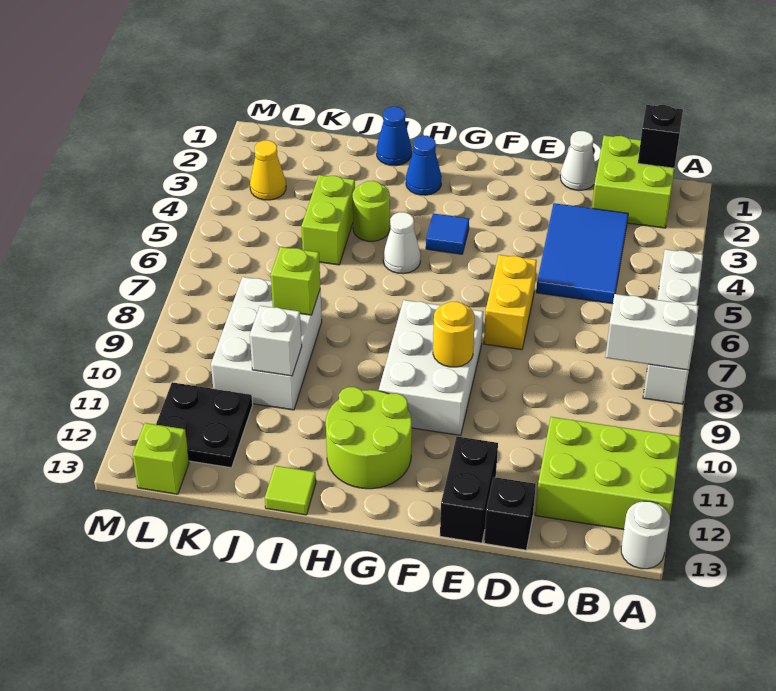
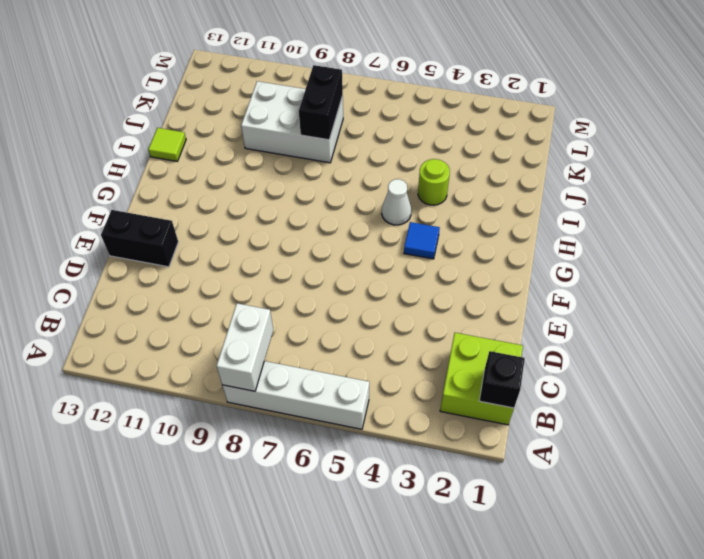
black 1x2 brick [299,65,343,140] -> lime 1x1 brick [271,247,320,315]
none -> lime 2x3 brick [535,417,681,530]
none -> white 1x1 round brick [621,501,670,569]
none -> blue 2x3 tile [536,203,628,304]

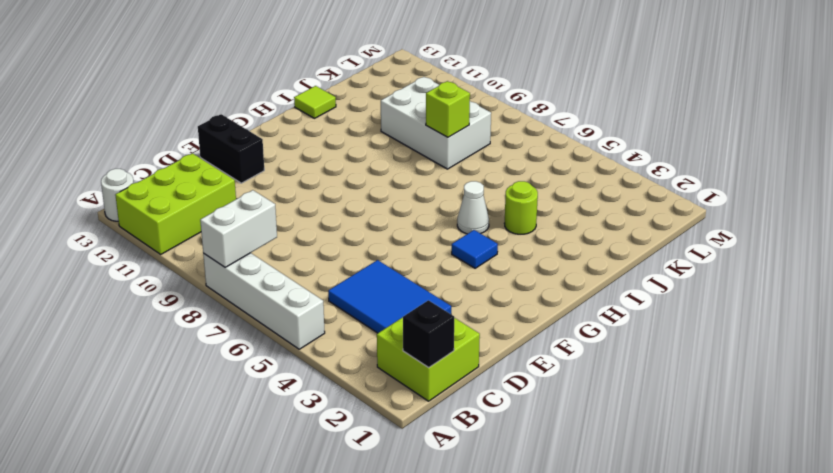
none -> white 1x1 cone [560,131,596,190]
none -> black 1x1 brick [484,477,536,550]
none -> yellow 1x2 brick [484,255,537,350]

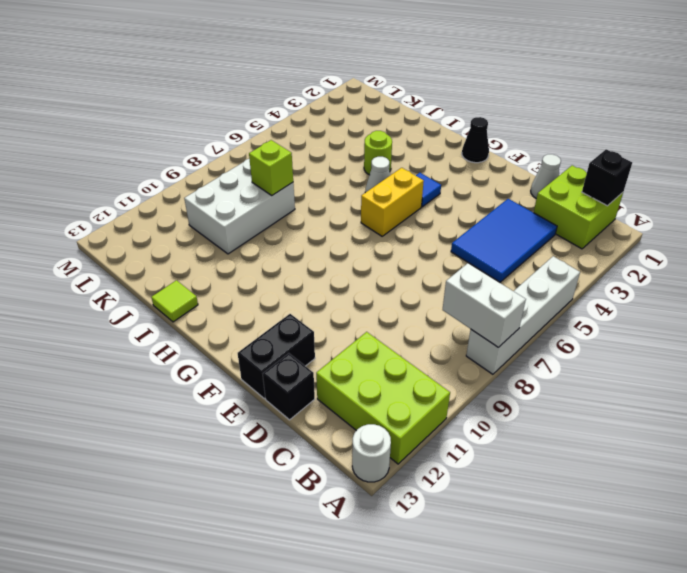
black 1x1 cone [462,117,489,163] -> none
yellow 1x2 brick [361,168,424,236] -> yellow 1x2 brick moved to [484,255,537,350]
none -> white 2x3 brick [379,300,483,435]
none -> lime 2x2 round brick [326,387,412,489]
none -> blue 1x1 cone [406,136,442,195]

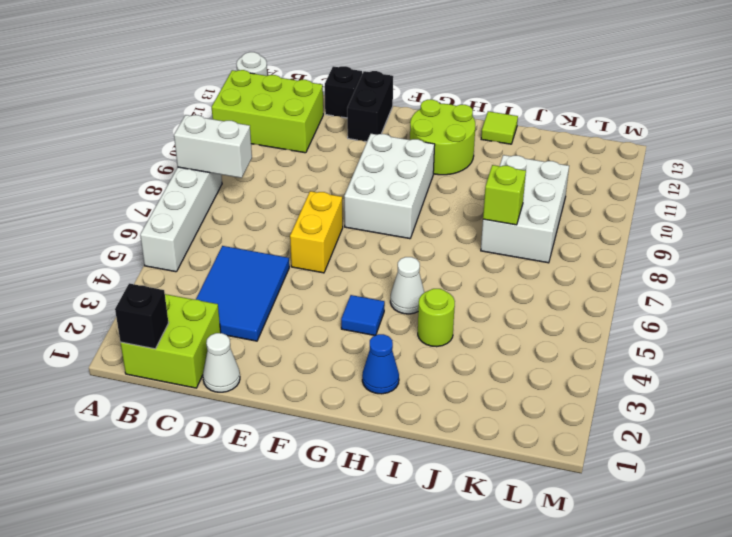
none -> blue 1x1 cone [377,107,412,166]
none -> lime 1x2 brick [302,175,355,265]
none -> black 2x2 plate [156,382,253,468]

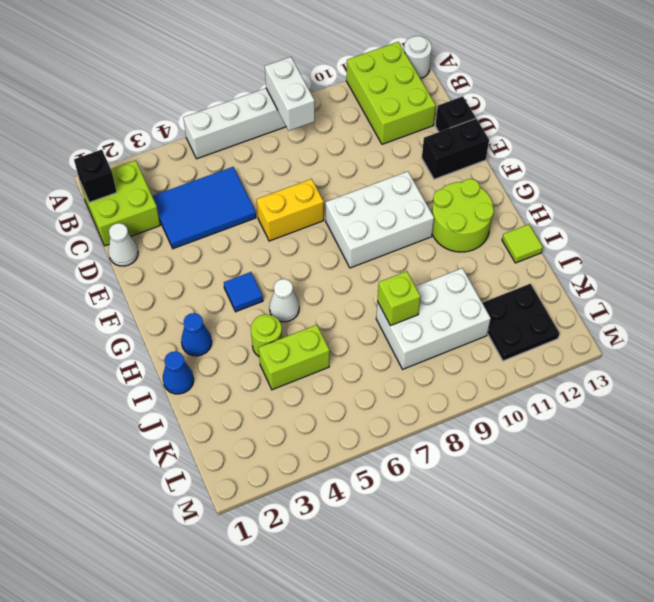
none -> yellow 1x1 cone [250,140,286,200]
none -> lime 1x1 brick [133,423,189,494]
none -> yellow 1x1 round brick [433,302,475,367]

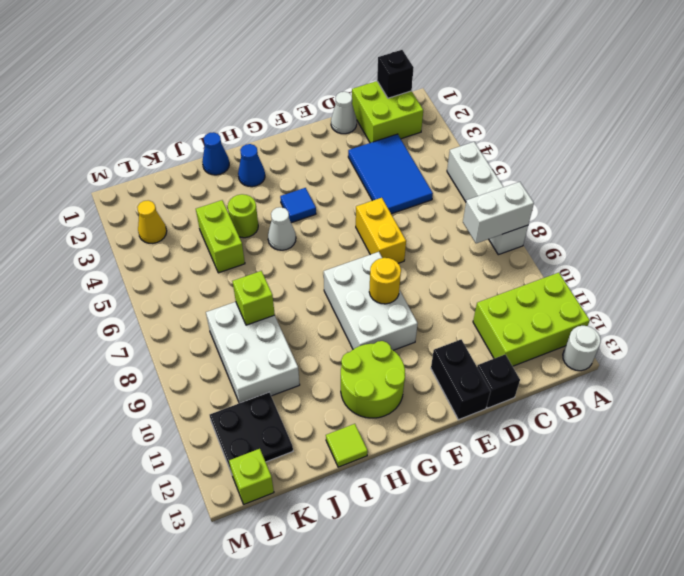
none -> white 1x1 brick [250,306,302,376]

